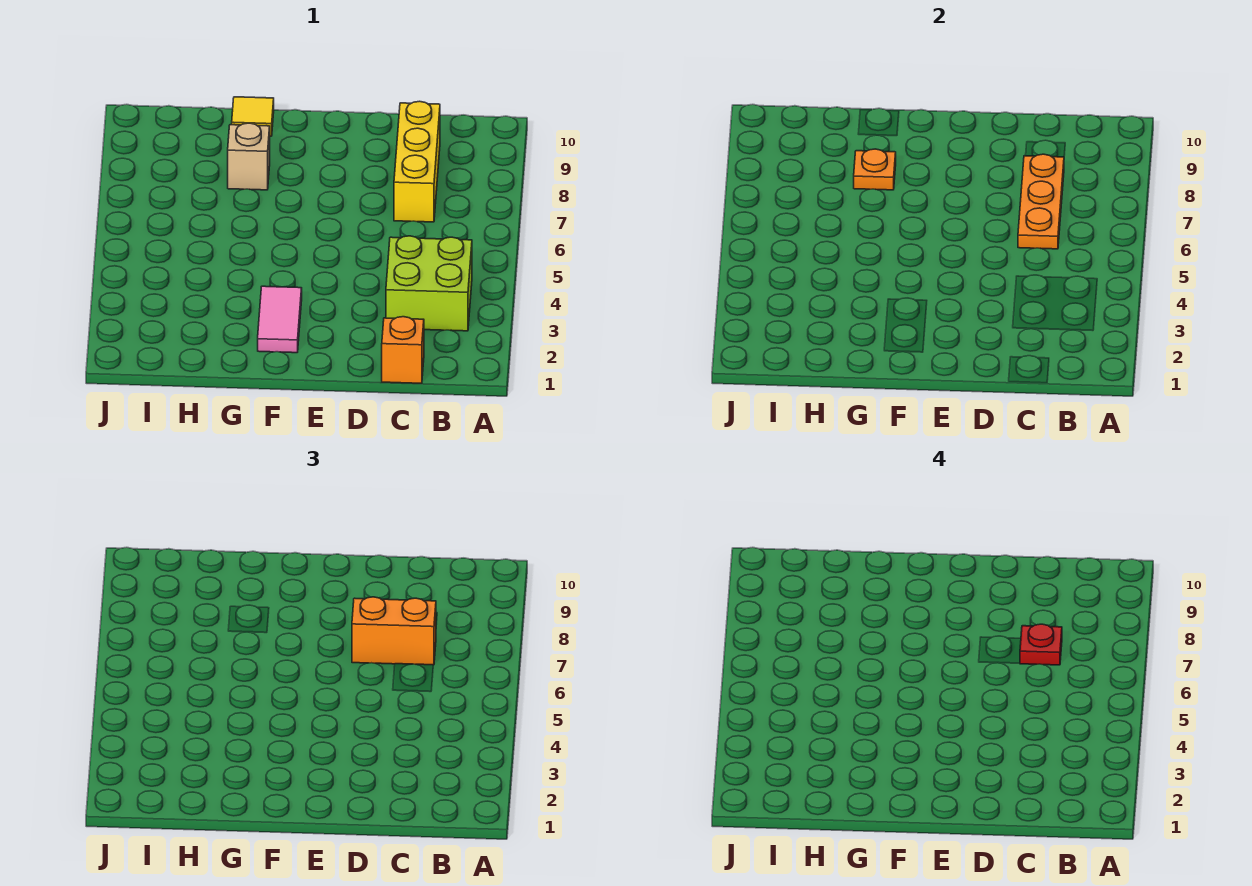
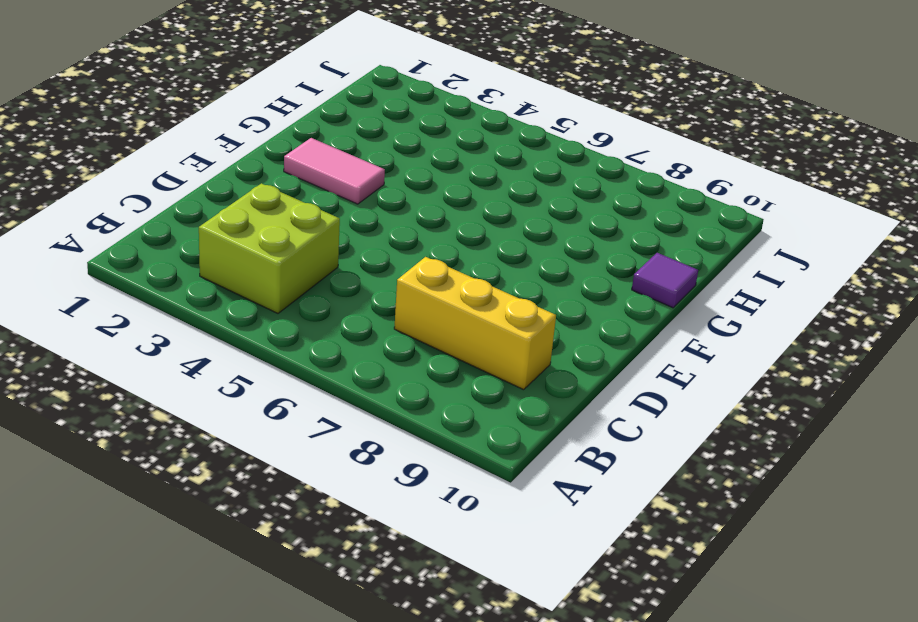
purple 1x1 tile [632,253,698,308] -> yellow 1x1 tile [232,97,274,136]
none -> orange 1x1 brick [382,317,424,383]
none -> tan 1x1 brick [228,123,270,190]

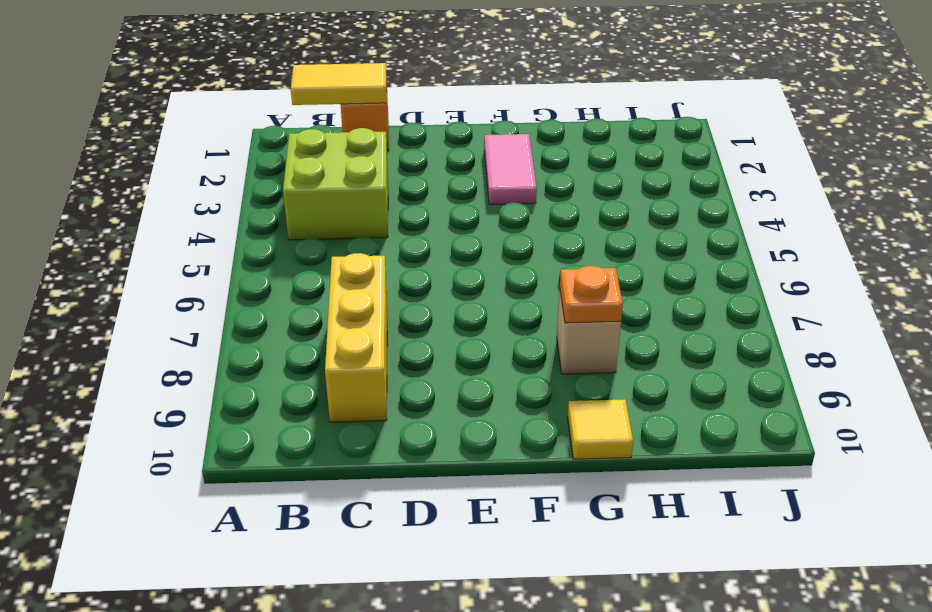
yellow 1x2 tile [291,63,387,105] -> none
none -> orange 1x3 plate [1018,154,1064,249]
none -> orange 1x2 brick [352,597,436,665]

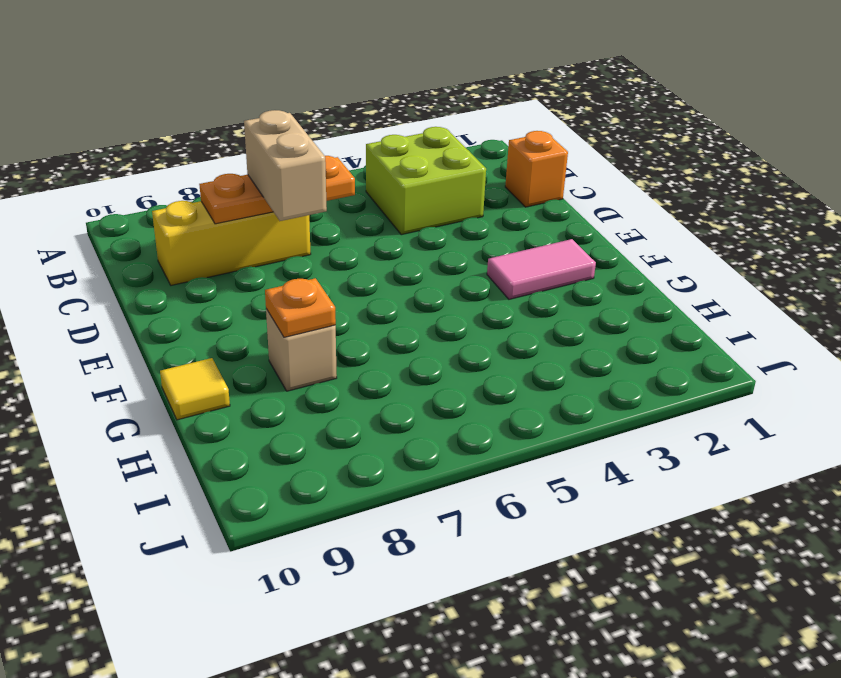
tan 1x2 brick [244,110,327,221] -> orange 1x2 brick [352,597,436,665]
none -> red 1x1 plate [1020,624,1062,665]

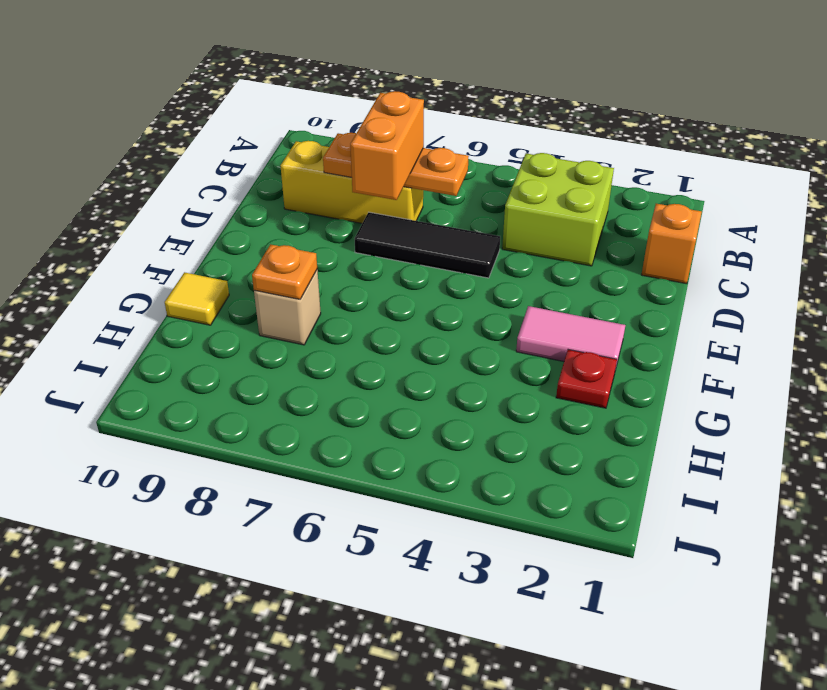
black 1x3 tile [355,212,500,278] -> none
red 1x1 plate [556,350,617,408] -> red 1x1 plate moved to [1020,624,1062,665]

